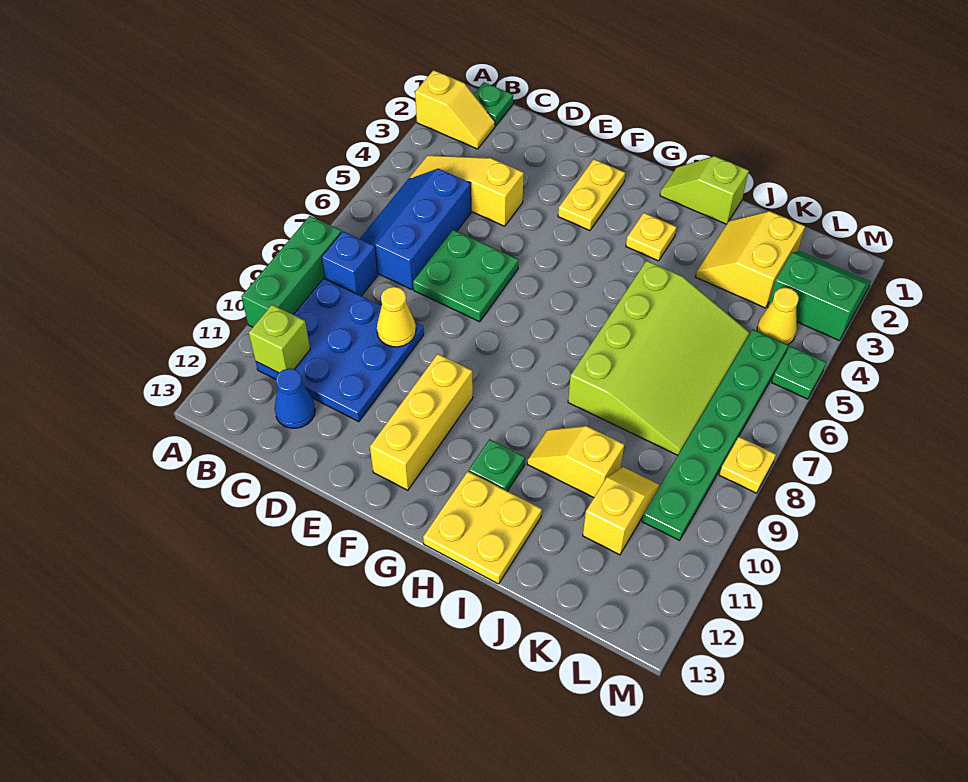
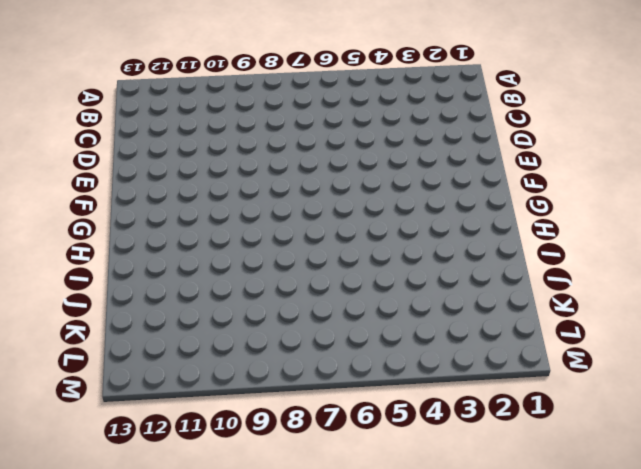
none -> yellow 1x2 slope [415,70,495,149]
none -> green 1x3 brick [241,216,341,327]
none -> green 1x1 plate [473,82,513,126]

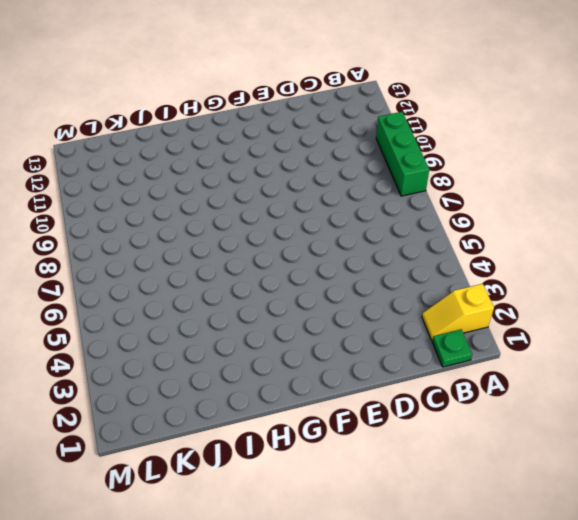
none -> yellow 1x3 slope [409,155,524,226]
none -> blue 2x3 slope [360,169,471,290]
none -> blue 1x1 brick [322,231,378,296]

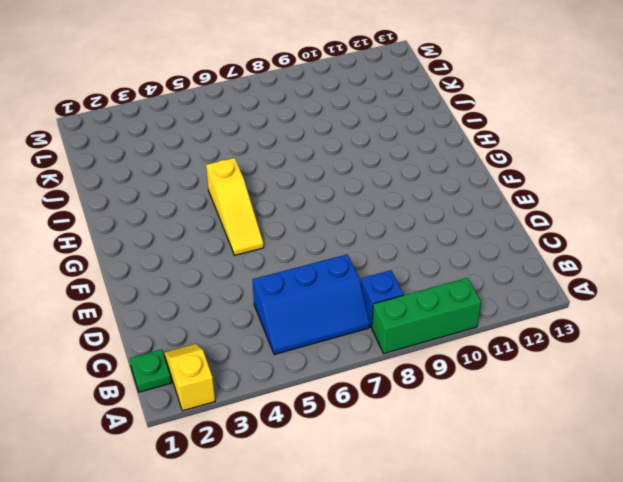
yellow 1x3 slope [206,158,264,255] -> yellow 1x3 slope moved to [409,155,524,226]
none -> blue 3x3 plate [256,278,424,422]
none -> blue 1x1 cone [274,368,315,428]
none -> green 2x2 plate [413,230,519,322]

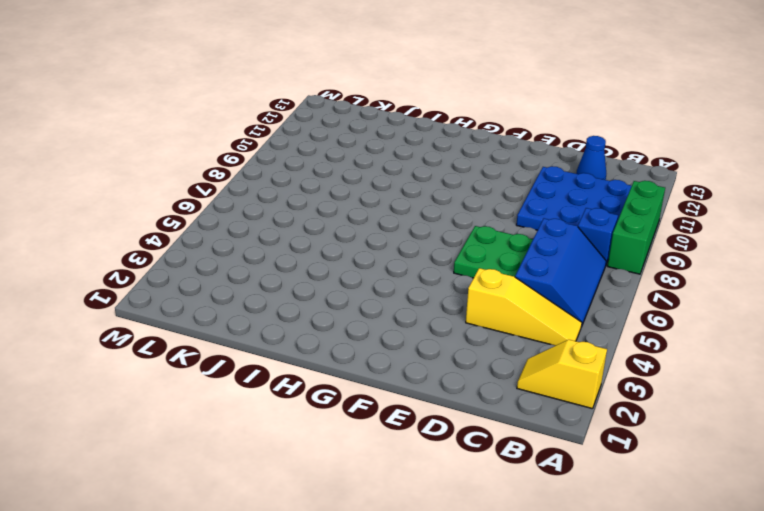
none -> green 1x1 plate [473,82,513,126]
none -> yellow 1x2 plate [558,159,625,231]
none -> yellow 1x3 brick [370,354,473,490]

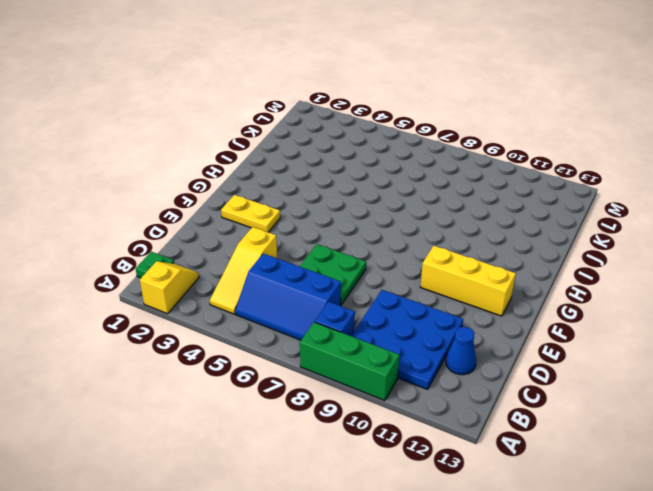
none -> lime 1x2 slope [660,156,749,224]
none -> yellow 1x1 plate [626,213,676,261]
none -> green 1x1 plate [469,439,525,491]

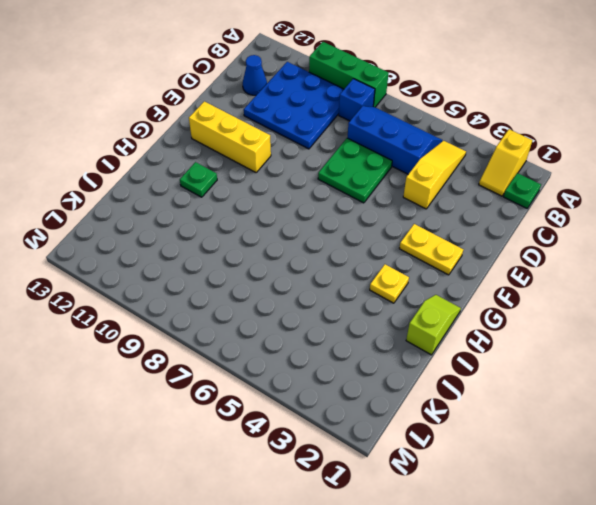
none -> yellow 2x2 plate [423,471,542,584]
none -> lime 3x4 slope [568,261,750,455]
none -> yellow 1x2 slope [527,426,624,498]

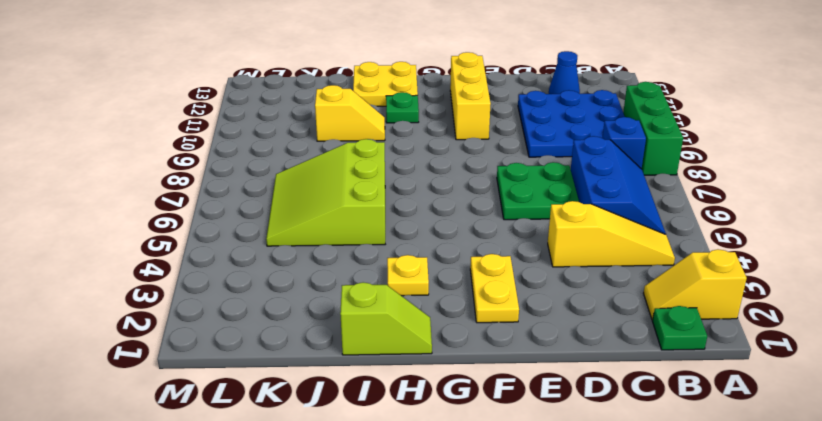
lime 3x3 slope [266,139,385,246] -> lime 3x4 slope [568,261,750,455]
none -> yellow 2x2 slope [696,211,805,308]
none -> yellow 1x2 slope [583,467,660,555]
none -> green 2x2 slope [768,251,871,341]

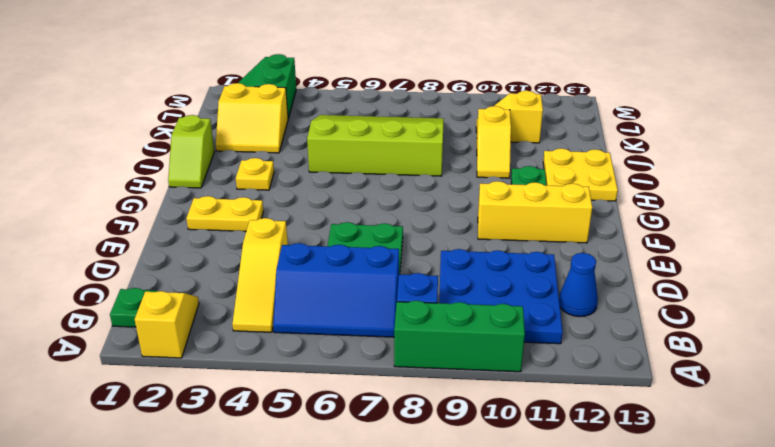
none -> yellow 1x1 cone [757,288,799,345]
none -> green 1x6 plate [642,329,788,540]
none -> green 1x1 plate [772,346,826,399]

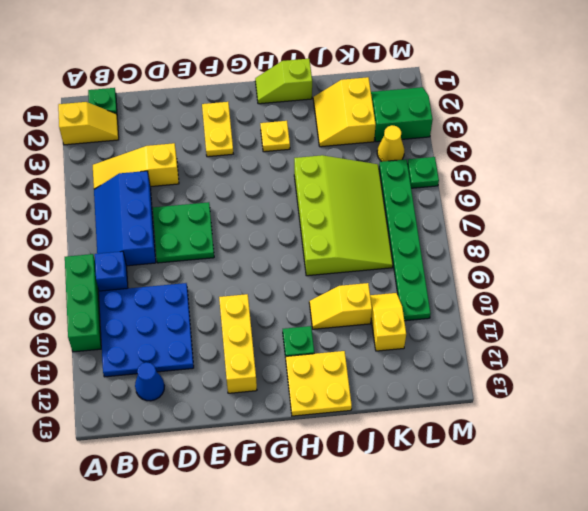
none -> yellow 1x1 plate [719,437,776,493]
none -> lime 1x1 brick [249,305,310,373]
none -> yellow 1x1 cone [377,287,416,347]

